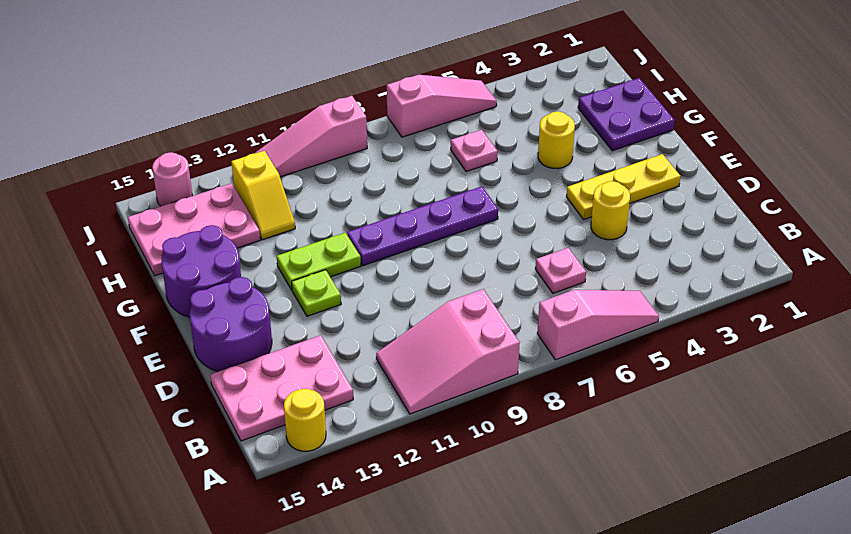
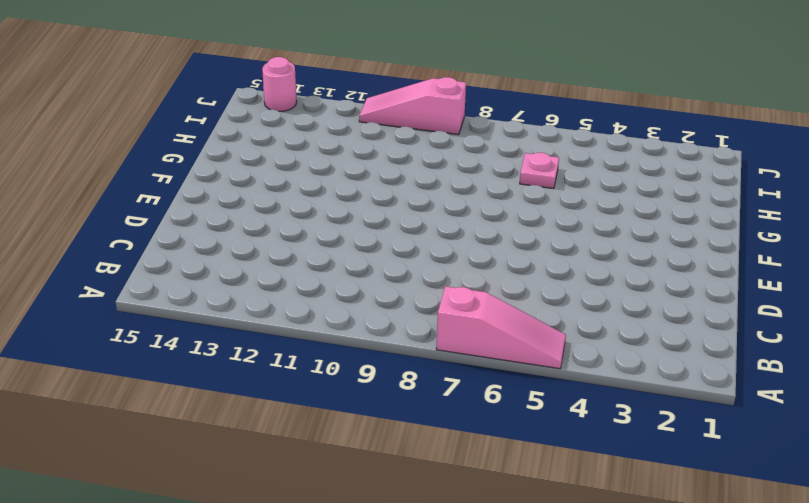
none -> pink 2x3 slope [376,289,520,414]
none -> yellow 1x1 round brick [284,389,326,451]
none -> pink 2x3 plate [210,335,353,441]

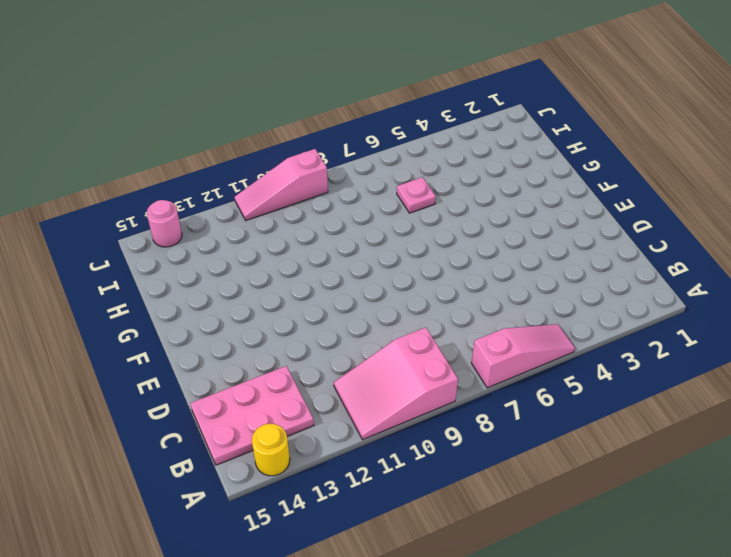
none -> pink 1x1 plate [535,248,586,293]
none -> yellow 1x1 round brick [591,181,630,240]
none -> purple 2x2 round brick [190,277,272,371]

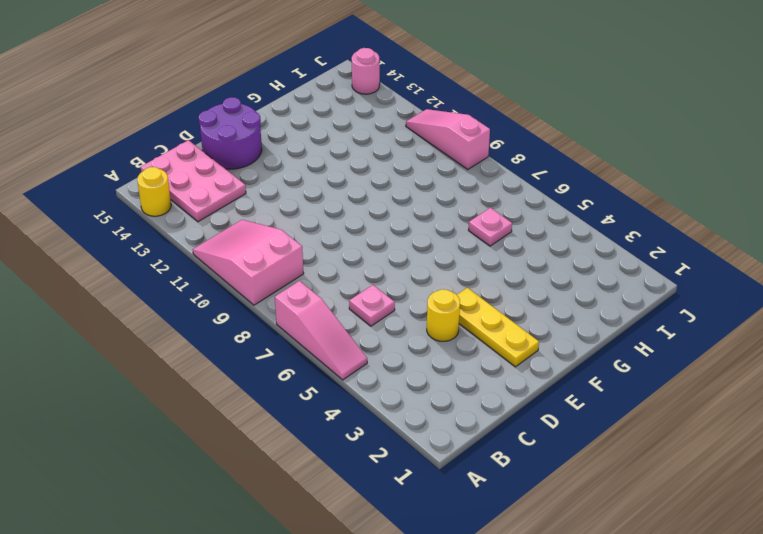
none -> lime 1x1 plate [292,270,341,316]
none -> purple 1x4 plate [347,186,498,266]
none -> lime 1x2 plate [277,233,361,290]

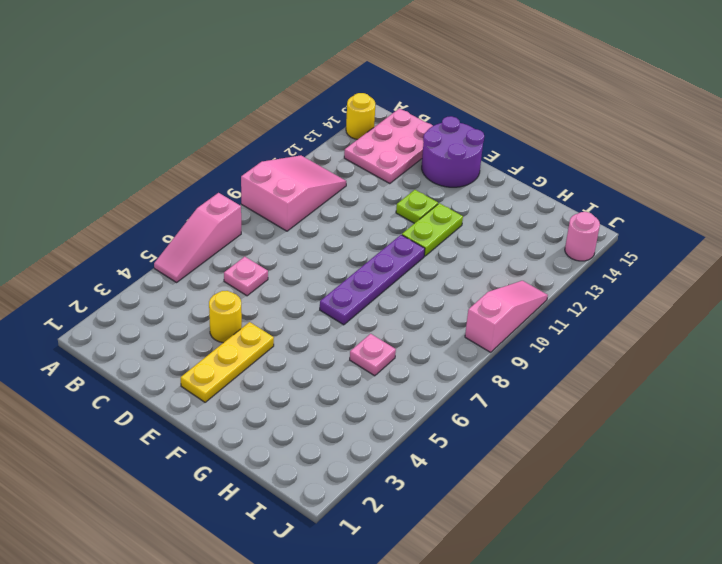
none -> purple 2x2 round brick [161,225,241,317]
none -> purple 2x2 plate [578,78,675,151]
none -> yellow 1x1 round brick [538,111,575,169]

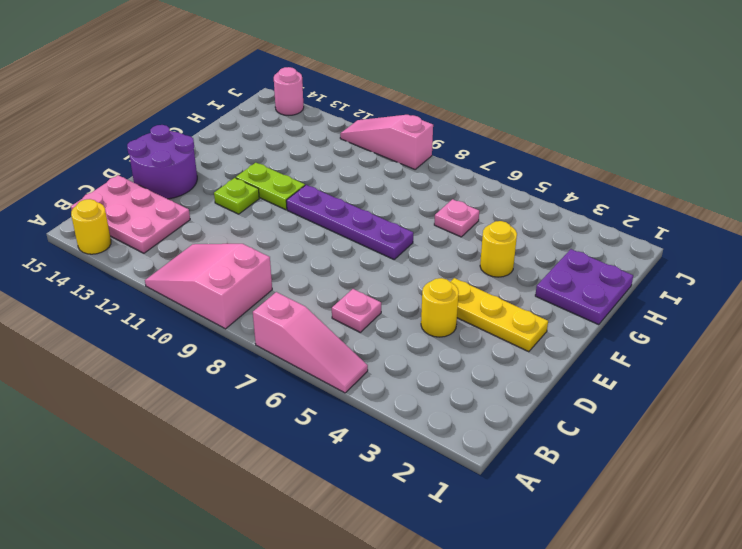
none -> purple 2x2 round brick [161,225,241,317]
none -> yellow 1x2 slope [231,151,295,240]
none -> pink 2x3 plate [128,183,260,276]

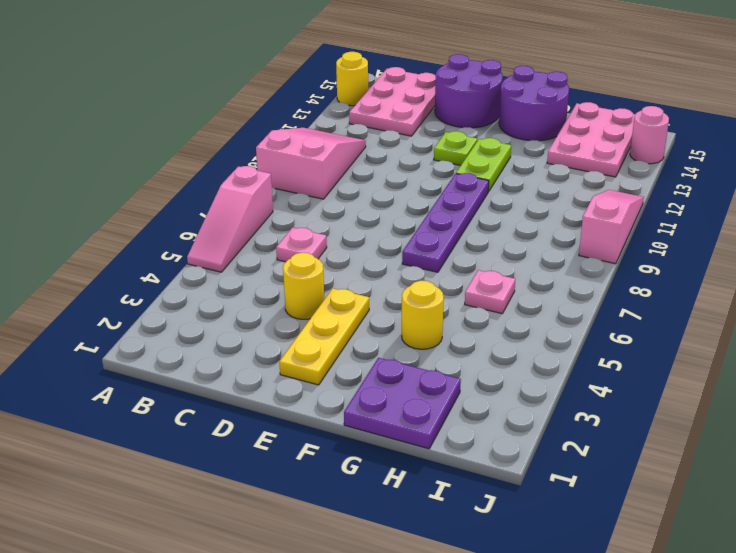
none -> yellow 1x2 slope [231,151,295,240]
none -> pink 1x3 slope [387,75,497,137]

